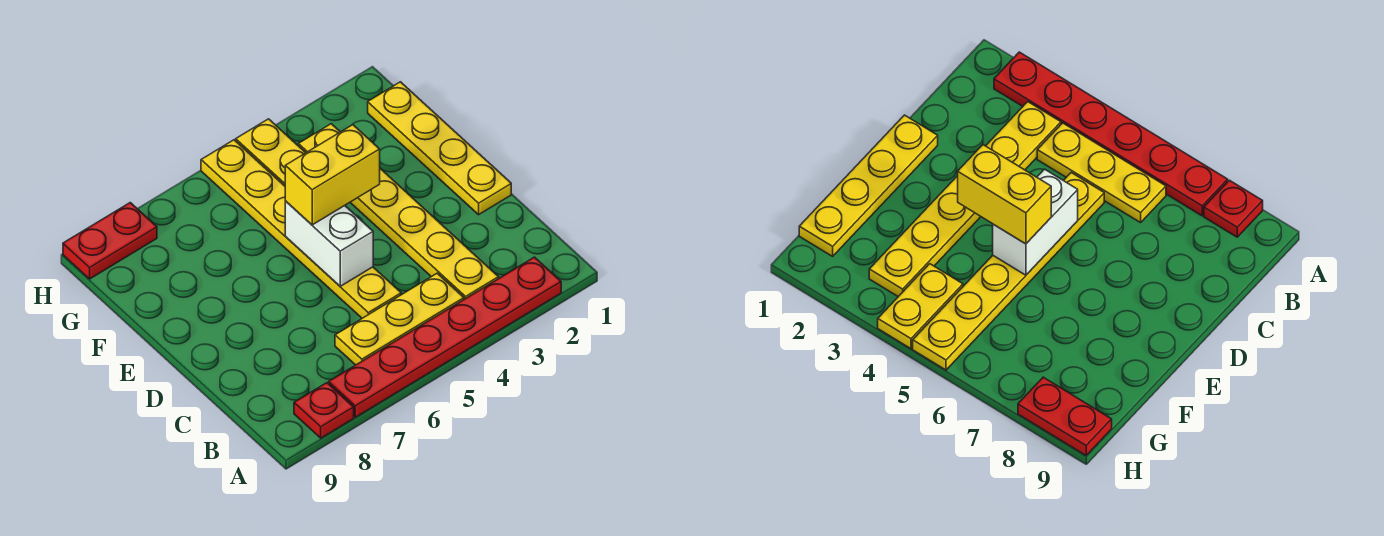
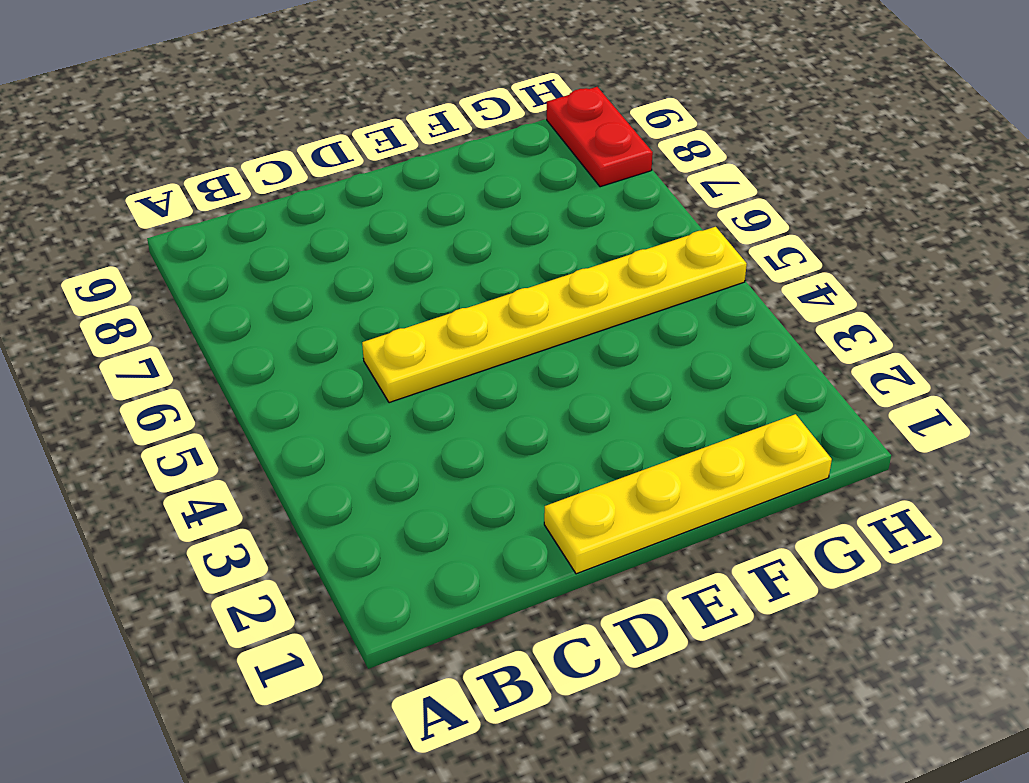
none -> red 1x6 plate [329,257,561,417]
none -> red 1x1 plate [294,383,354,438]

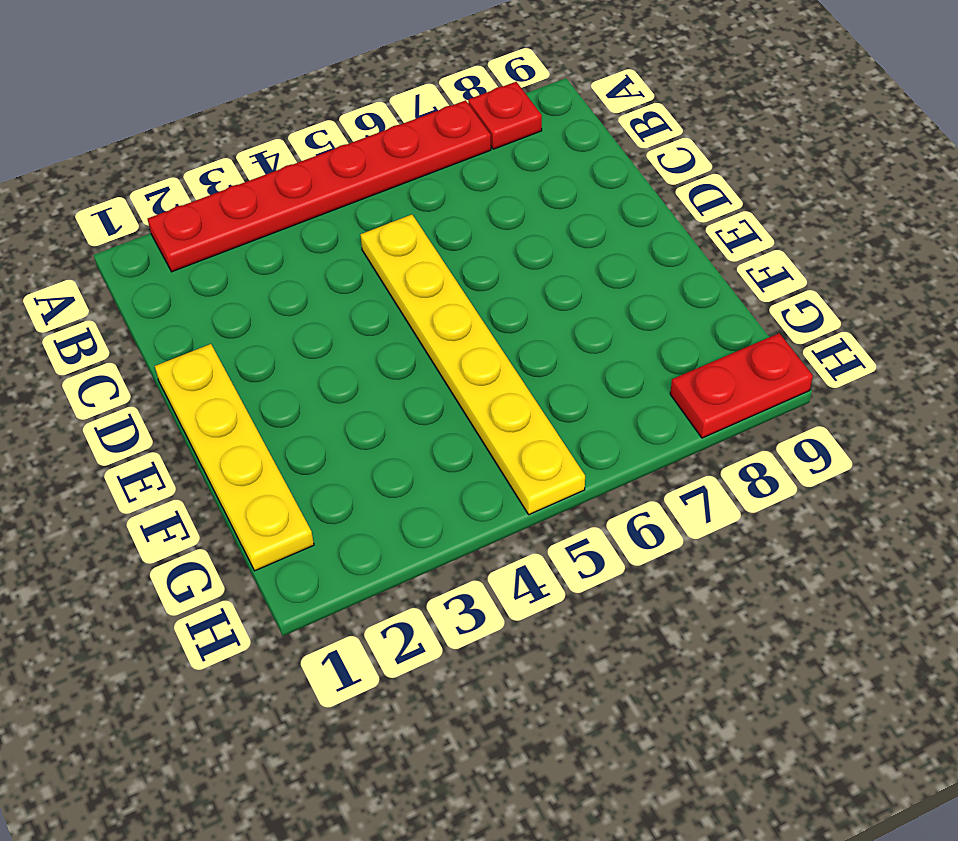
none -> yellow 1x6 plate [298,124,499,299]
none -> yellow 1x3 plate [335,273,464,365]

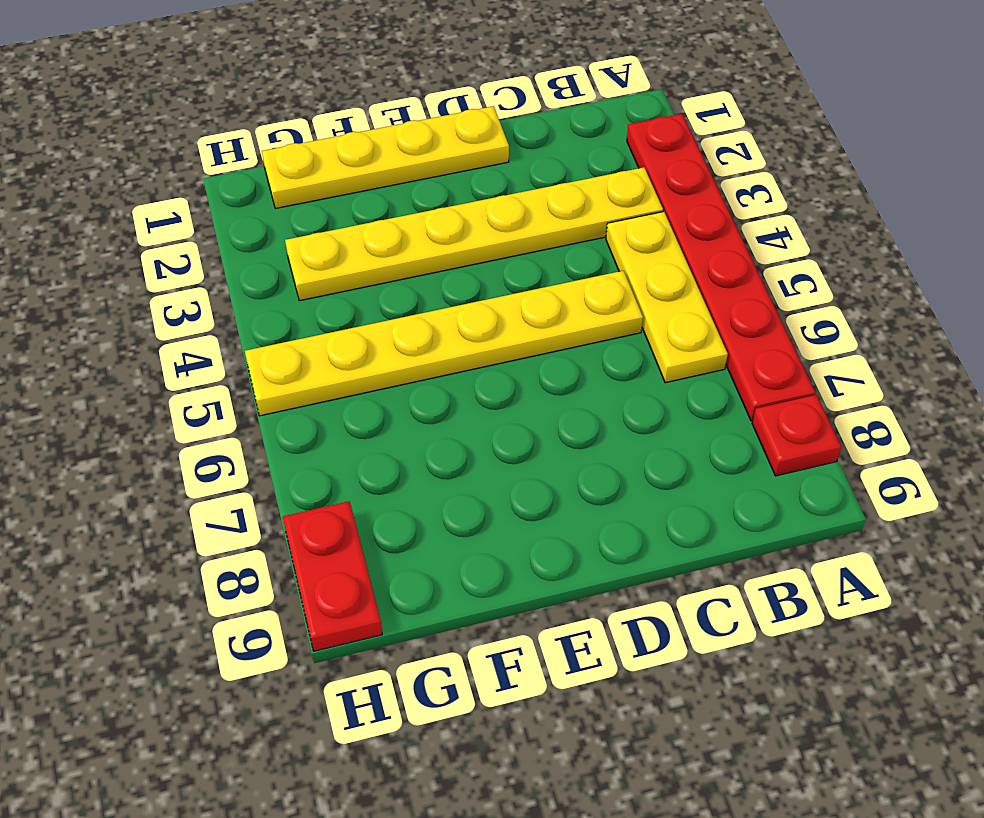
none -> yellow 1x2 plate [236,119,305,186]
none -> white 1x2 brick [285,201,373,286]

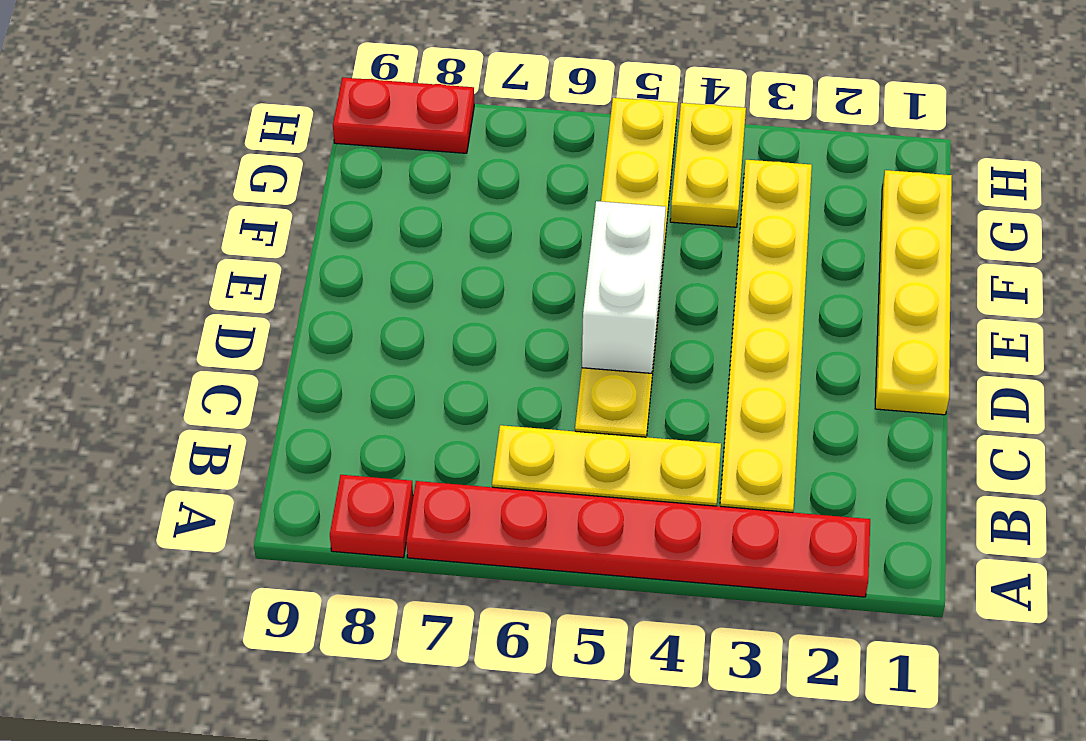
none -> yellow 1x2 brick [285,125,380,225]

